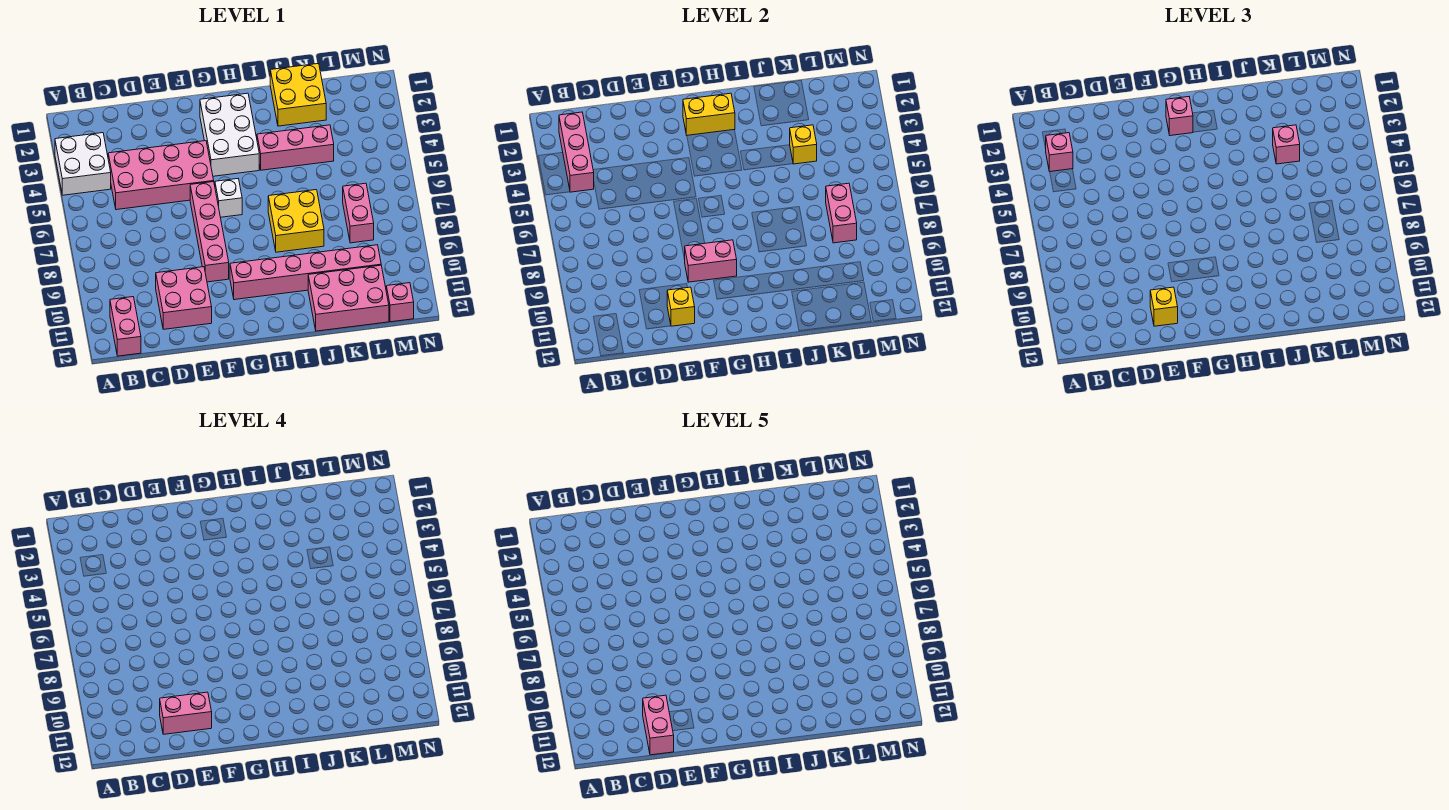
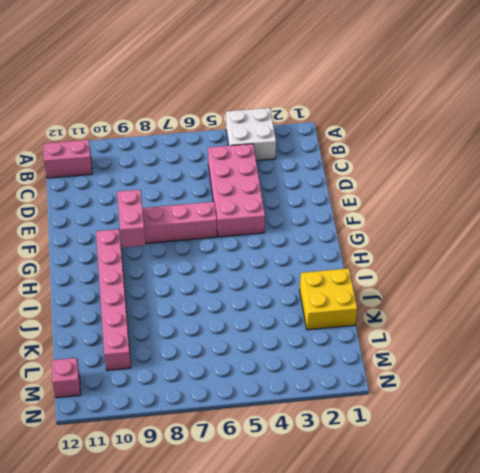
none -> pink 2x2 brick [156,267,212,329]
none -> white 2x3 brick [200,93,259,176]
none -> white 1x1 brick [215,179,242,217]

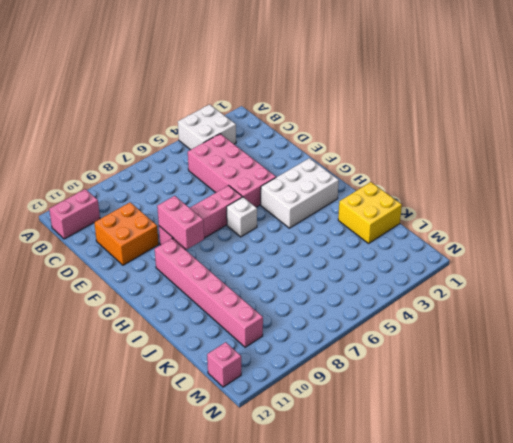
orange 2x2 brick [94,202,159,265] -> pink 2x2 brick [156,267,212,329]
none -> pink 1x3 brick [257,125,334,170]
none -> yellow 2x2 brick [268,190,324,252]
none -> pink 2x3 brick [308,265,389,331]

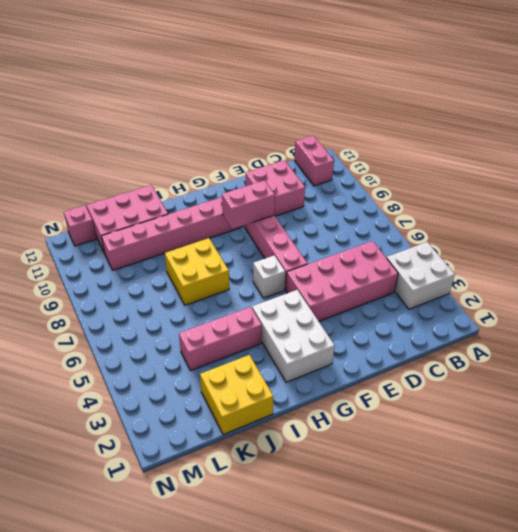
none -> pink 1x2 brick [343,183,374,243]
none -> pink 1x3 brick [559,112,594,192]
none -> yellow 1x1 brick [667,287,695,326]

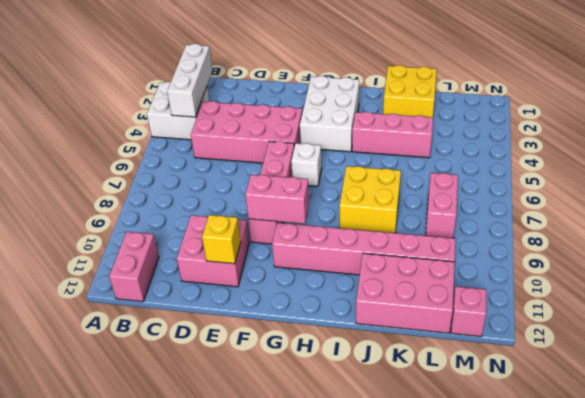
white 1x3 brick [167,44,212,117] -> pink 1x3 brick [559,112,594,192]
none -> yellow 1x2 brick [683,93,735,135]
none -> yellow 1x1 brick [790,125,817,164]
none -> pink 1x2 brick [826,183,857,243]

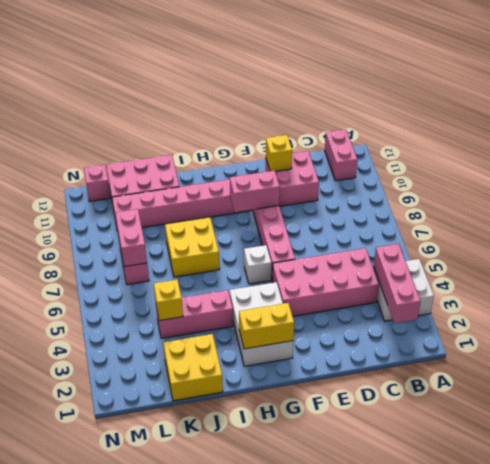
none -> pink 1x1 brick [1046,133,1073,172]
none -> yellow 1x1 brick [1150,287,1178,326]
none -> pink 1x1 brick [1166,97,1193,136]

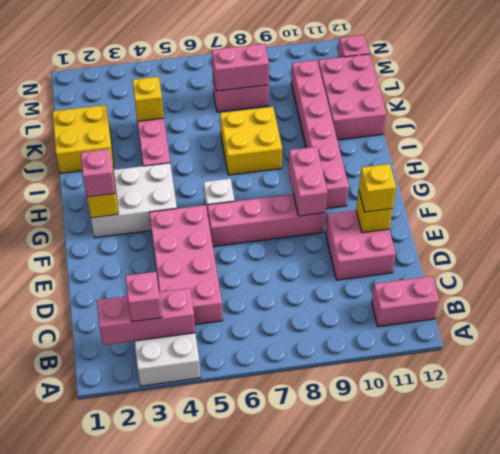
none -> pink 1x1 brick [1273,125,1300,164]
none -> pink 1x2 brick [160,692,212,734]
none -> pink 1x2 brick [643,695,674,755]

